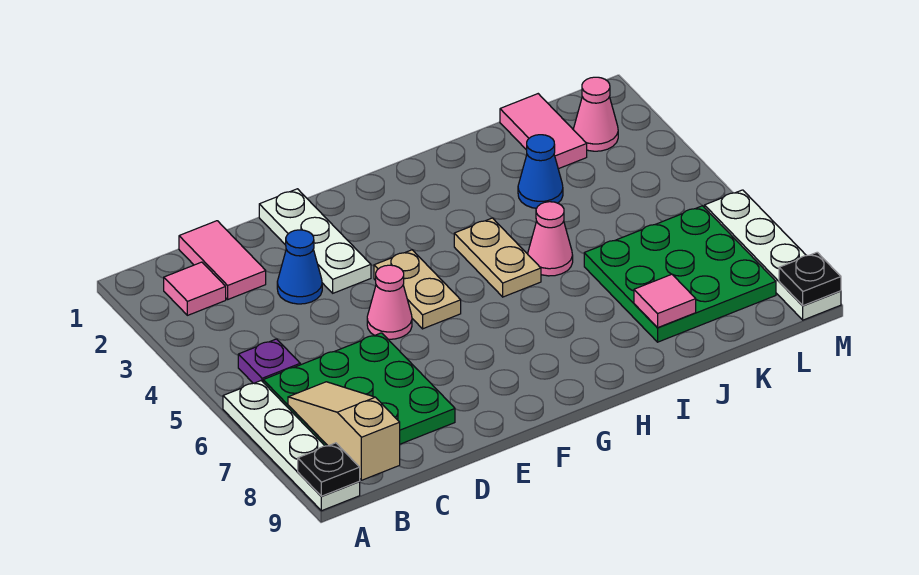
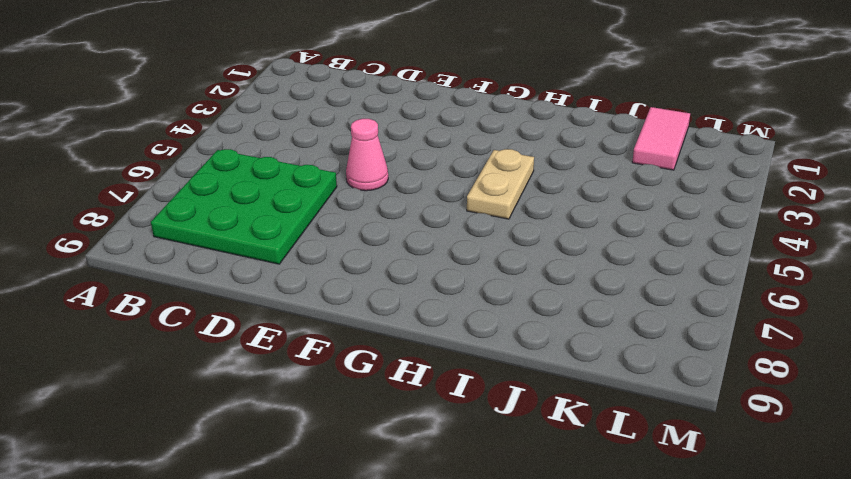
none -> white 1x4 plate [223,381,360,511]
none -> pink 1x1 tile [164,262,226,315]
none -> purple 1x1 plate [238,339,300,383]

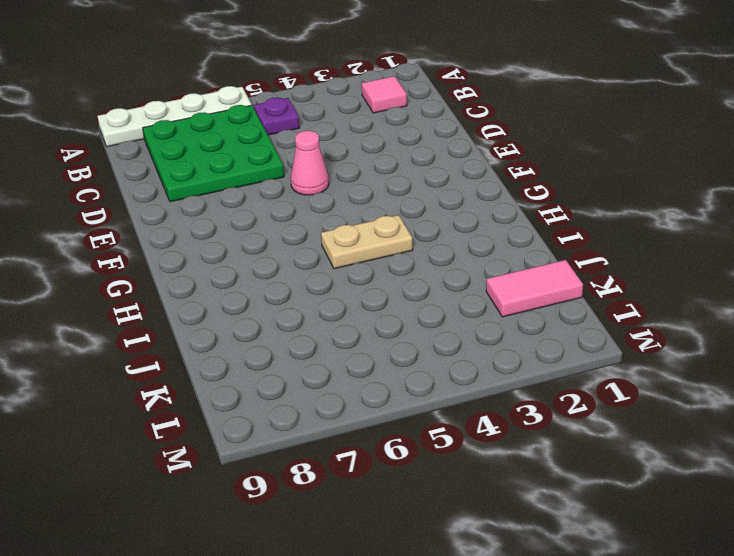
none -> pink 1x2 tile [179,221,266,299]
none -> blue 1x1 cone [277,230,322,304]
none -> white 1x3 plate [259,189,371,293]

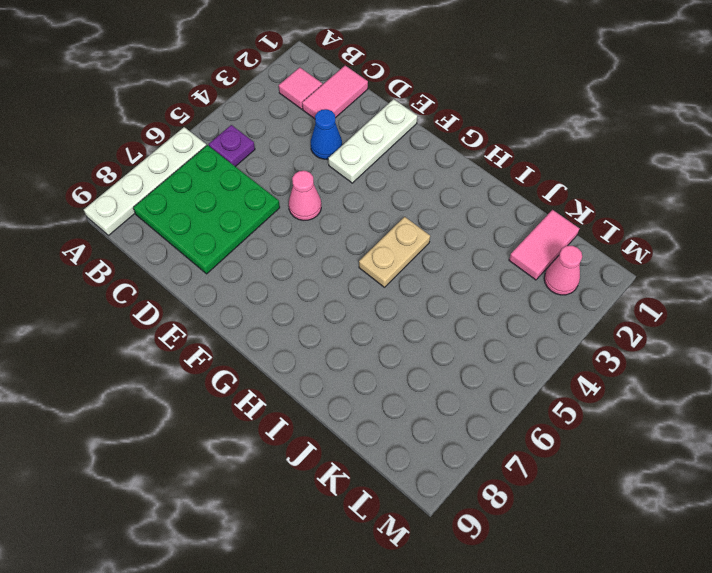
none -> tan 1x2 plate [374,250,461,329]
none -> pink 1x1 cone [528,202,573,276]
none -> blue 1x1 cone [518,135,563,208]

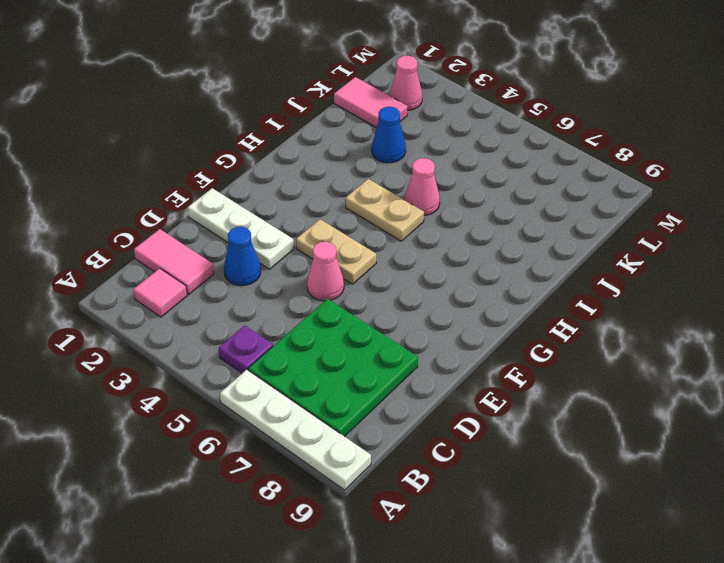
none -> green 3x3 plate [584,206,776,342]
none -> white 1x4 plate [705,190,841,320]
none -> black 1x1 plate [298,443,360,496]

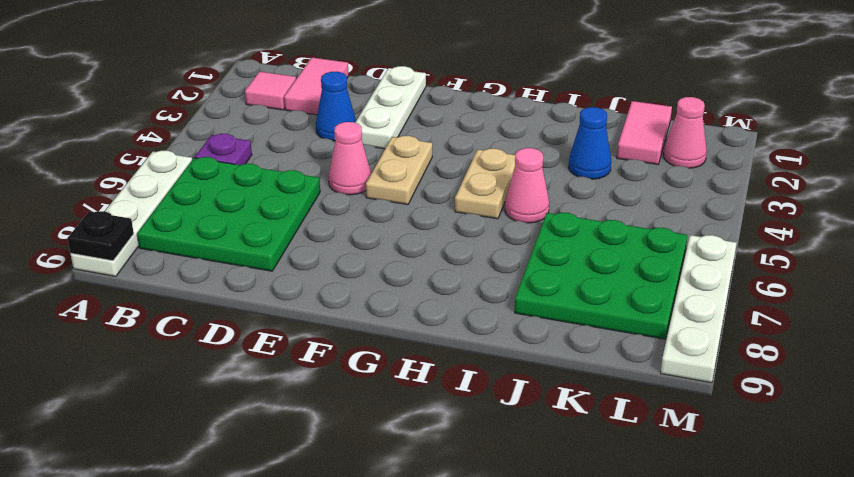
none -> tan 1x3 slope [288,382,400,480]
none -> pink 1x1 tile [634,274,696,327]
none -> black 1x1 plate [779,252,841,306]

